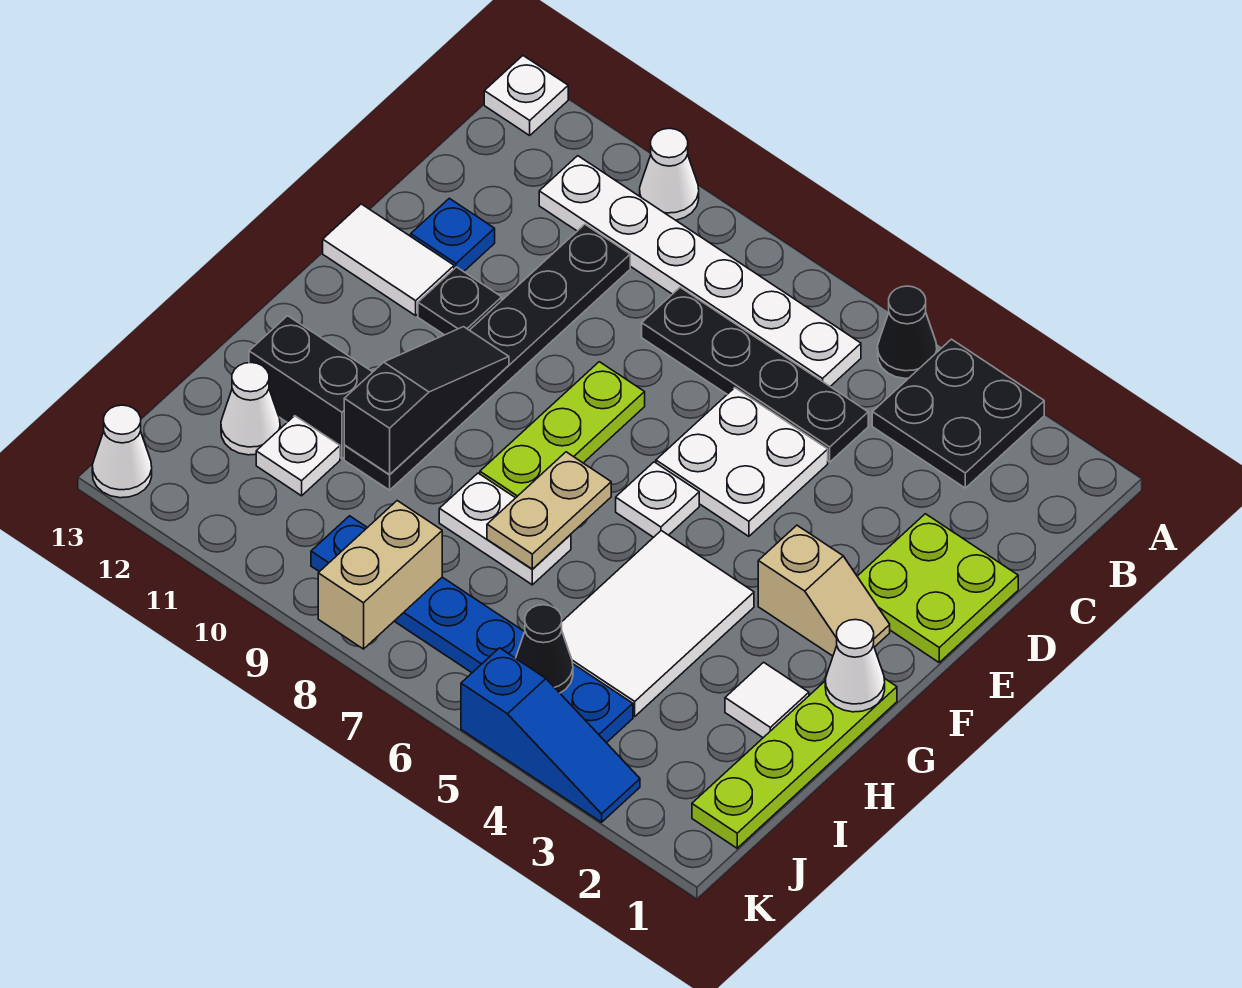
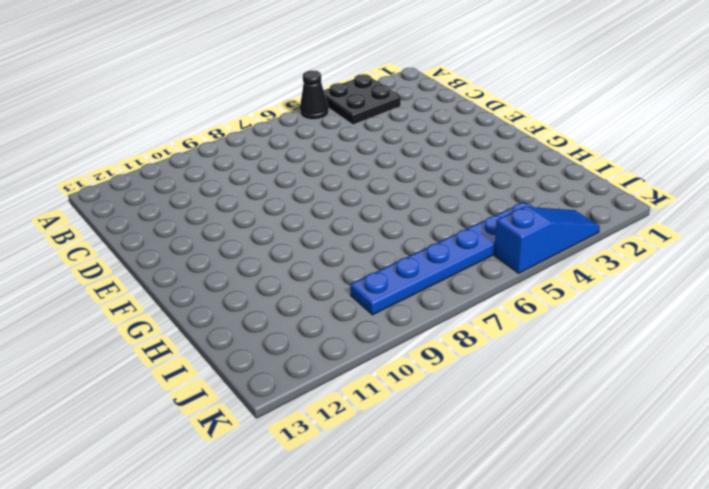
none -> white 1x1 cone [640,128,699,220]
none -> white 1x1 plate [484,56,568,135]
none -> white 1x6 plate [539,156,861,386]
none -> black 1x4 plate [642,287,868,462]

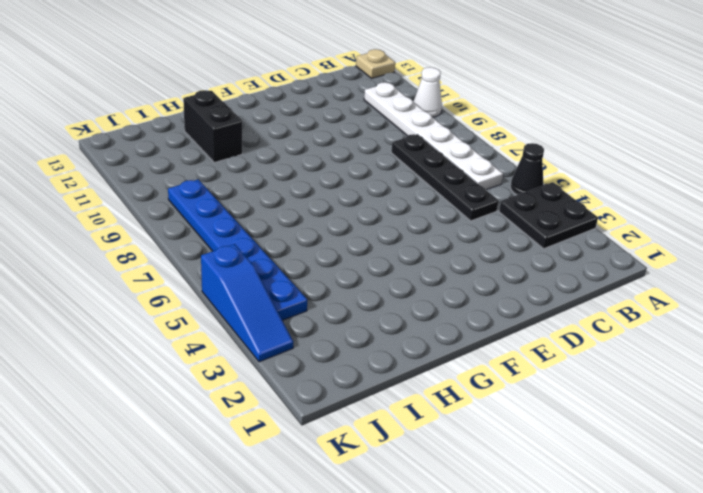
tan 1x1 plate [356,49,395,78] -> white 1x1 plate [484,56,568,135]
none -> black 1x6 plate [344,225,630,490]
none -> lime 2x2 plate [857,514,1018,662]
none -> white 2x2 plate [656,388,828,536]
none -> blue 1x1 plate [411,198,495,272]

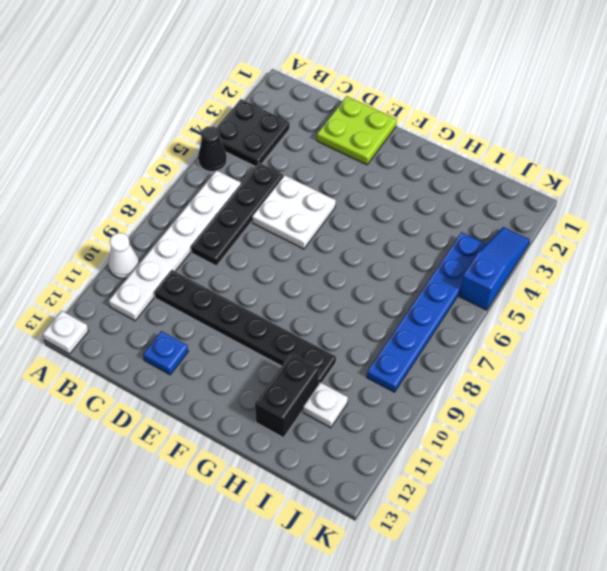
none -> lime 1x3 plate [480,362,645,498]
none -> black 1x1 plate [418,267,502,335]
none -> white 1x2 tile [323,204,454,316]
none -> tan 1x2 slope [758,525,890,656]

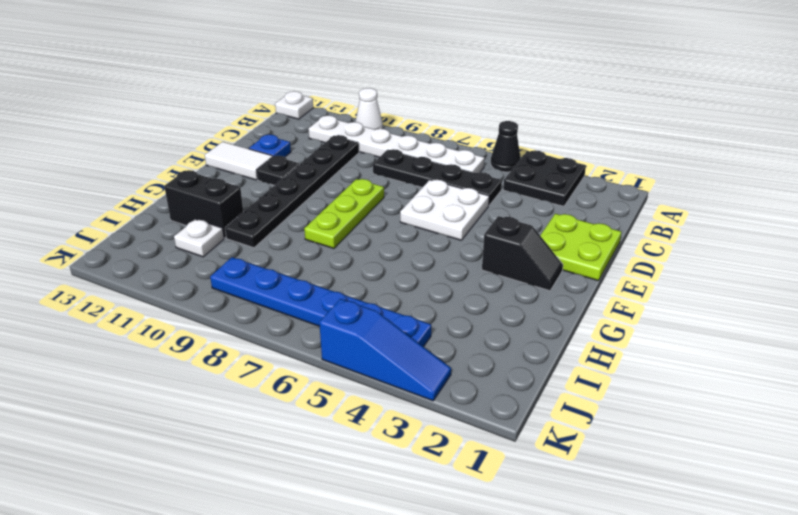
black 1x2 slope [482,216,563,291] -> tan 1x2 slope [758,525,890,656]
none -> white 1x1 plate [616,462,699,537]
none -> lime 1x4 plate [692,678,897,848]
none -> white 2x3 tile [562,531,754,716]
none -> white 1x1 tile [725,662,809,738]

